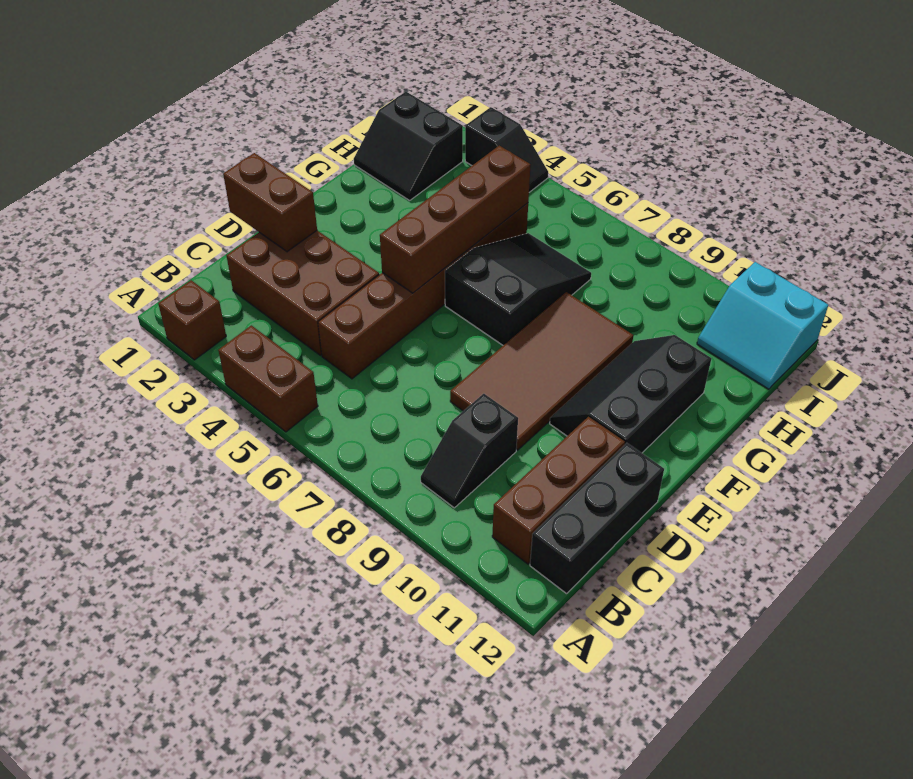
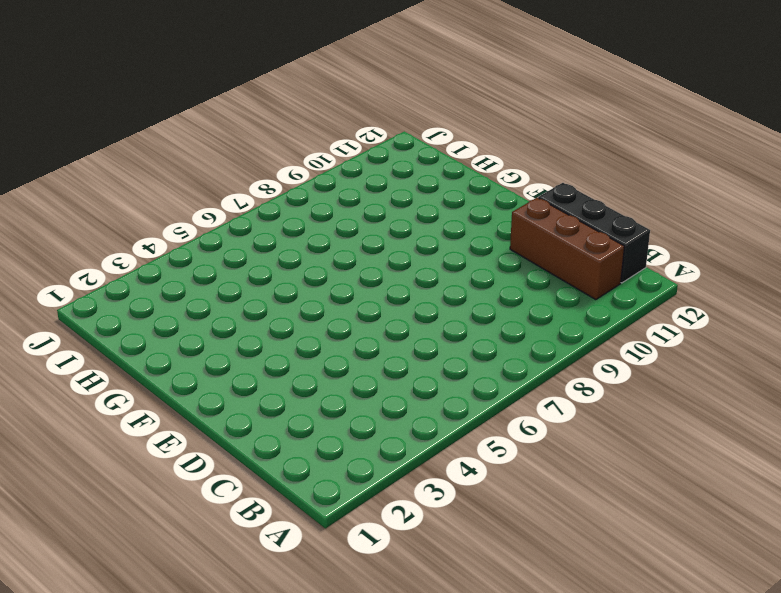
none -> brown 1x1 brick [158,280,226,360]
none -> brown 1x2 brick [218,325,318,432]
none -> black 1x2 slope [421,394,518,508]

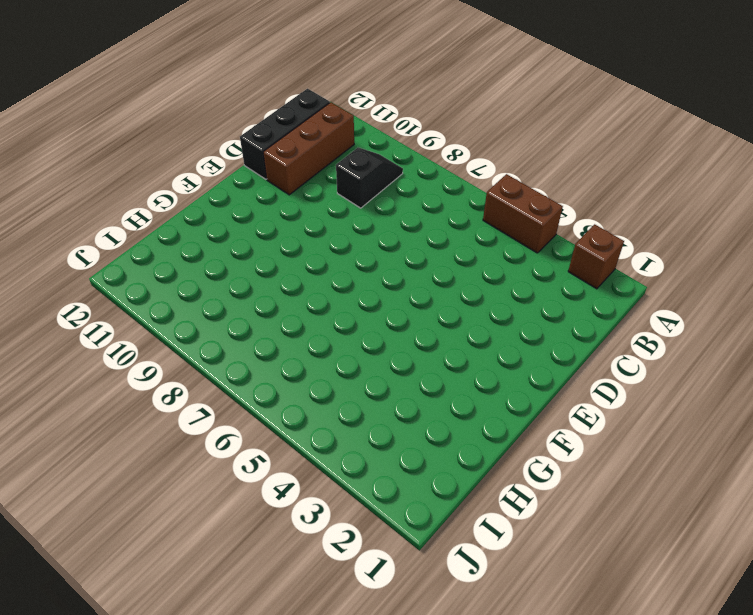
none -> brown 2x3 brick [226,231,379,355]
none -> brown 1x6 brick [318,203,528,379]
none -> brown 2x4 tile [450,292,633,450]

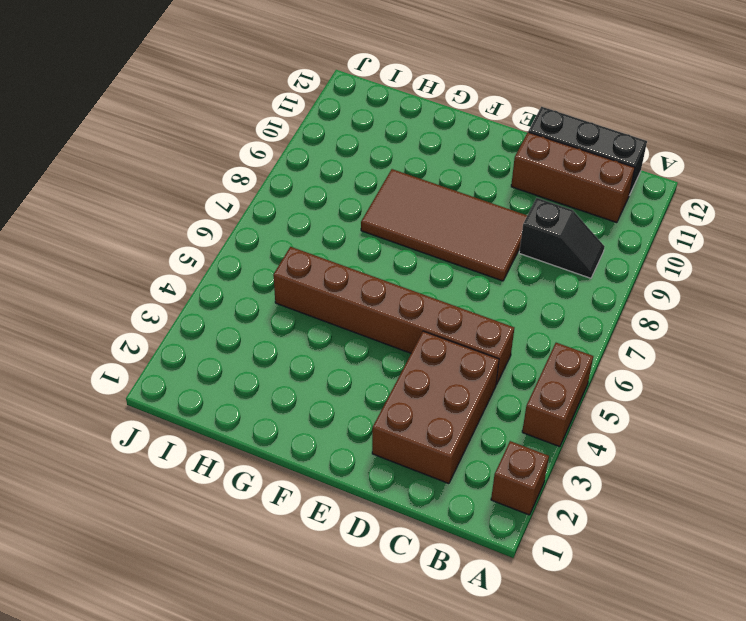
none -> black 2x3 slope [550,335,711,453]
none -> black 2x3 slope [445,233,591,345]
none -> black 2x2 slope [354,92,463,200]

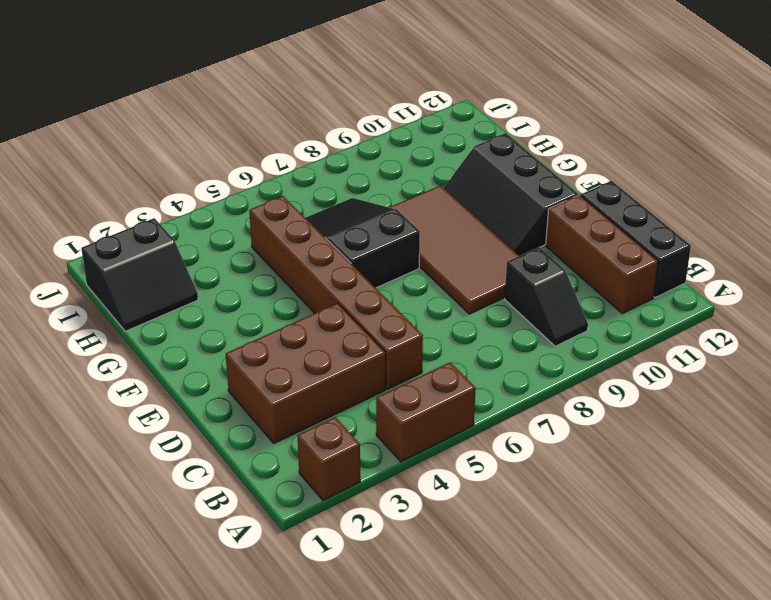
none -> cyan 2x2 slope [697,262,828,389]
none -> black 1x2 slope [465,107,548,192]
none -> brown 1x2 brick [223,153,317,252]

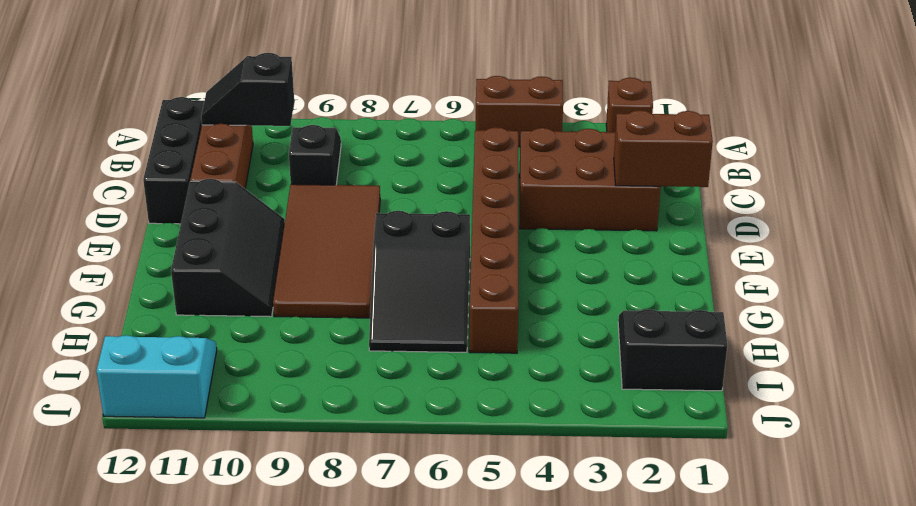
black 1x2 slope [201,53,294,126] -> black 1x2 slope moved to [465,107,548,192]
none -> brown 1x4 brick [380,146,531,293]

